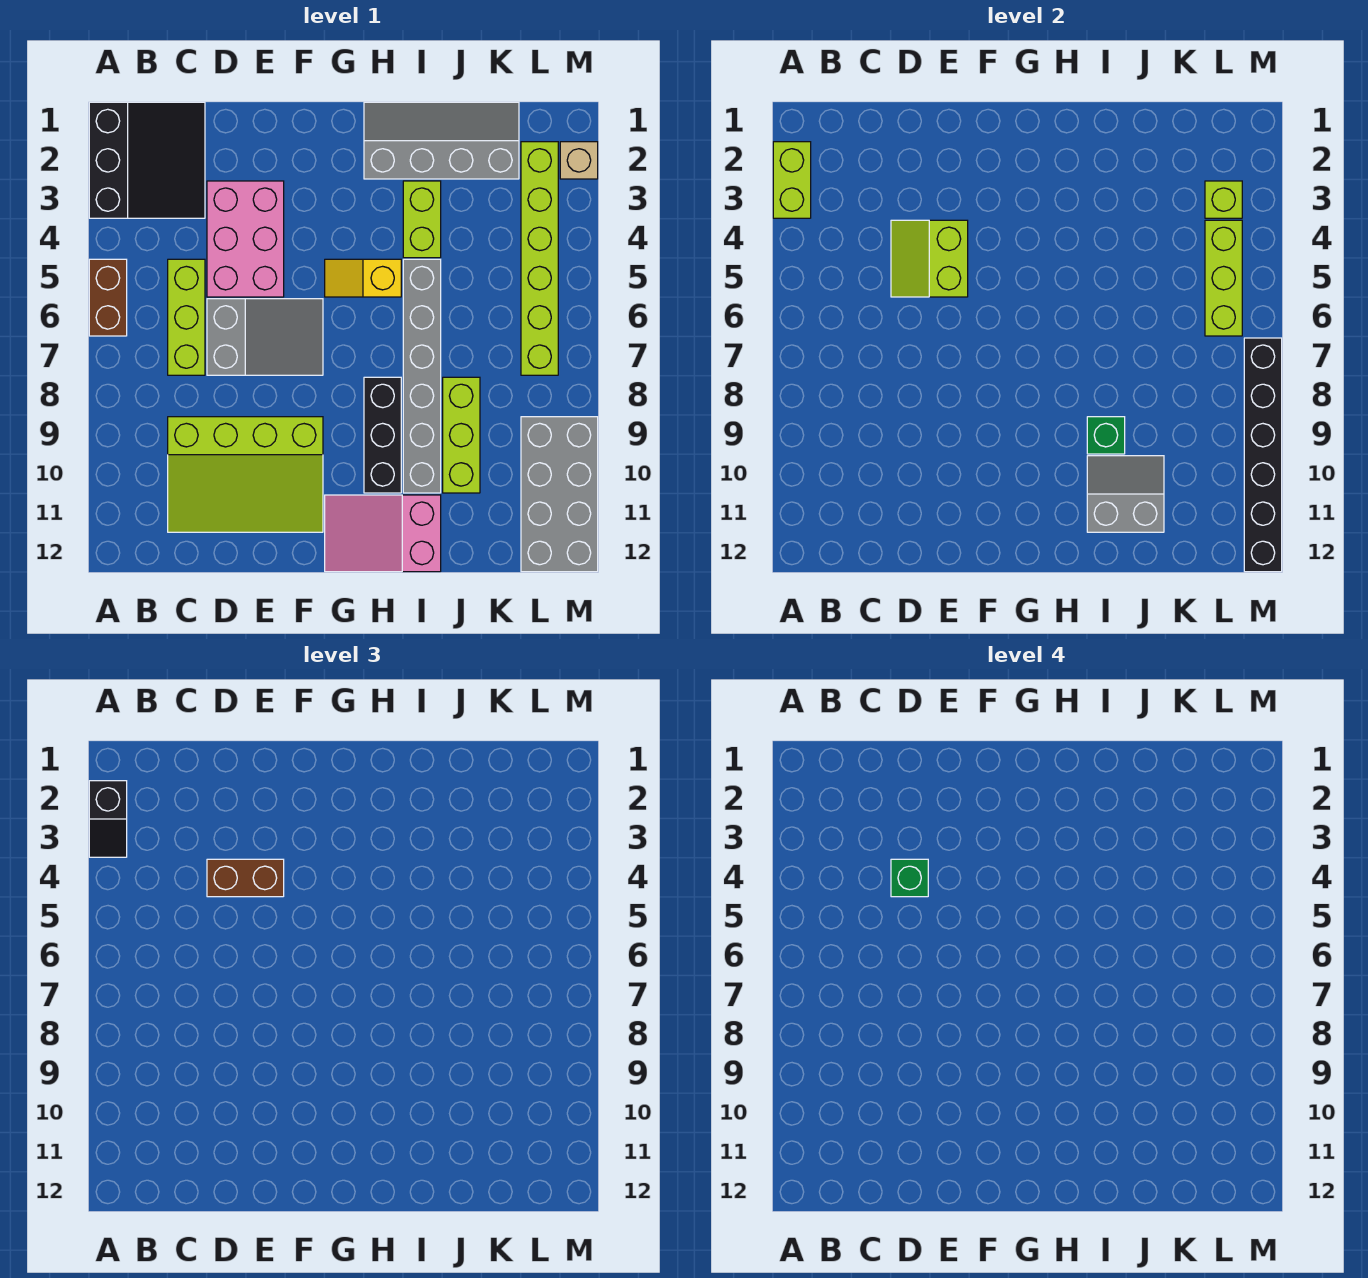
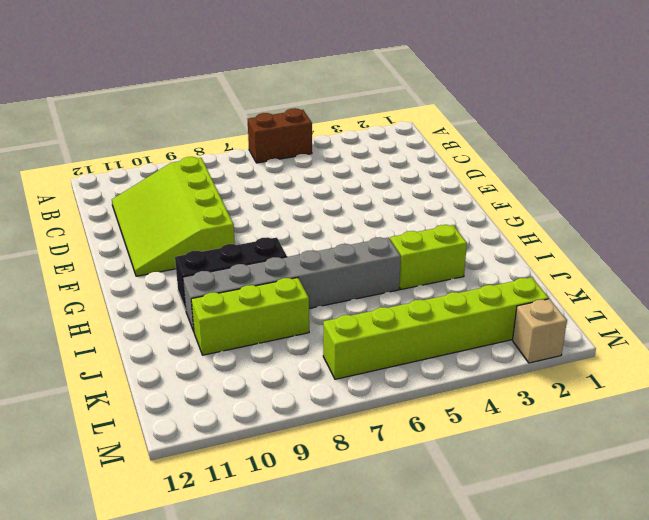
none -> black 3x3 slope [89,102,205,218]
none -> lime 1x3 brick [168,259,205,375]
none -> pink 2x3 brick [207,181,284,297]

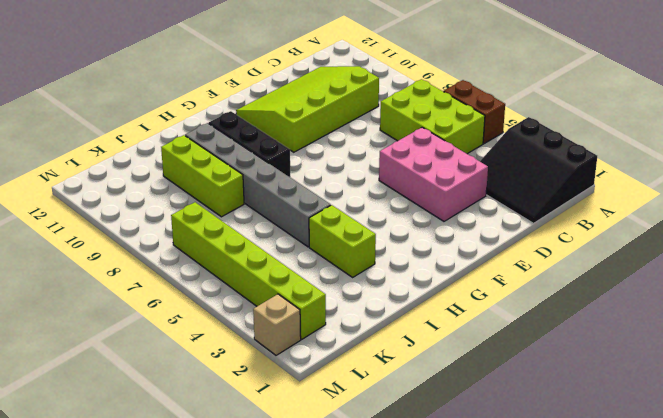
lime 2x3 brick [380,79,485,154] -> lime 1x3 brick [168,259,205,375]
none -> grey 2x3 slope [207,299,323,375]
none -> yellow 1x2 slope [325,259,401,297]
none -> pink 2x3 slope [325,495,441,572]

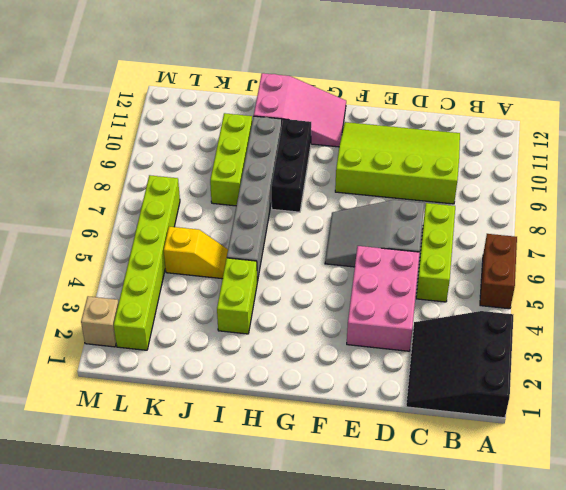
yellow 1x2 slope [164,226,228,279] -> yellow 1x2 slope moved to [325,259,401,297]
none -> grey 2x4 slope [364,102,519,179]
none -> grey 2x4 brick [521,417,598,572]
none -> lime 1x2 brick [773,142,811,218]

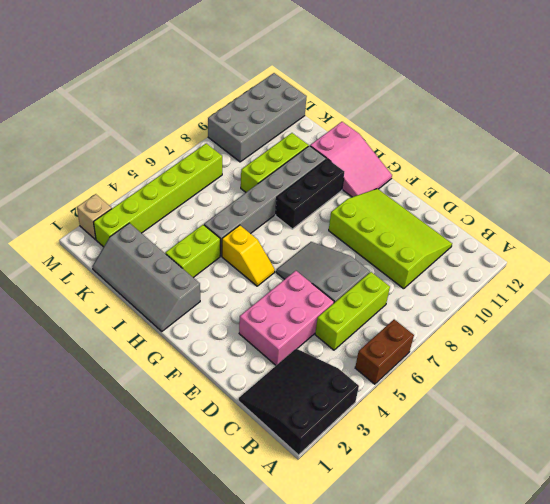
none -> lime 1x2 brick [773,142,811,218]
none -> lime 2x2 slope [891,220,968,297]
none -> green 1x1 brick [1087,417,1125,454]

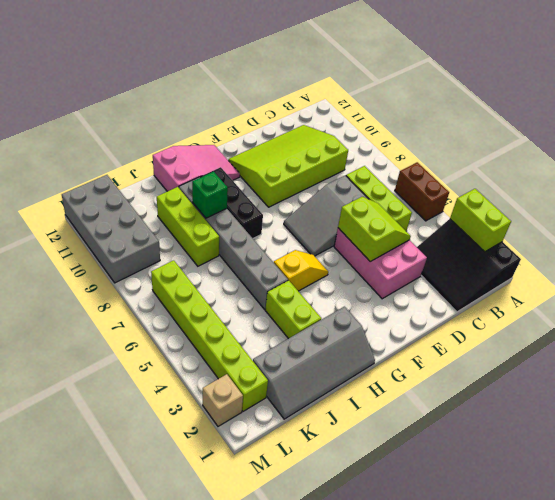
none -> grey 2x2 slope [1087,456,1164,532]
none -> lime 1x1 brick [1205,181,1242,218]
none -> lime 1x3 brick [1205,220,1242,336]

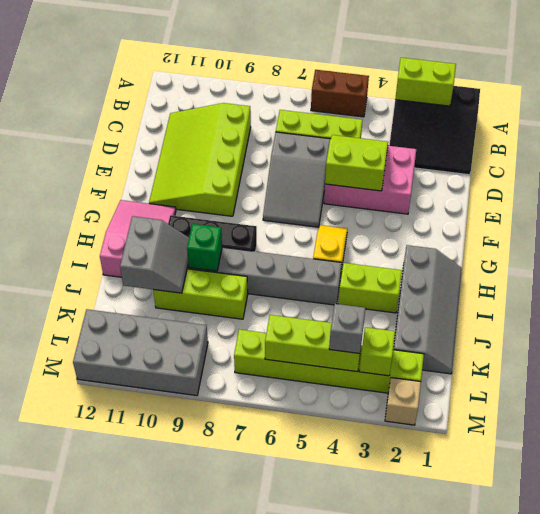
grey 1x1 brick [329,304,365,354] -> none
none -> black 1x6 brick [1244,338,1282,572]
none -> black 1x2 slope [89,781,127,857]
none -> brown 1x2 brick [207,859,284,897]

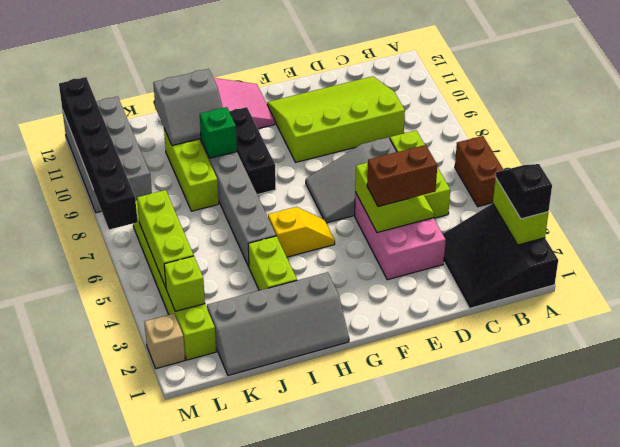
none -> green 1x1 brick [891,859,928,897]

